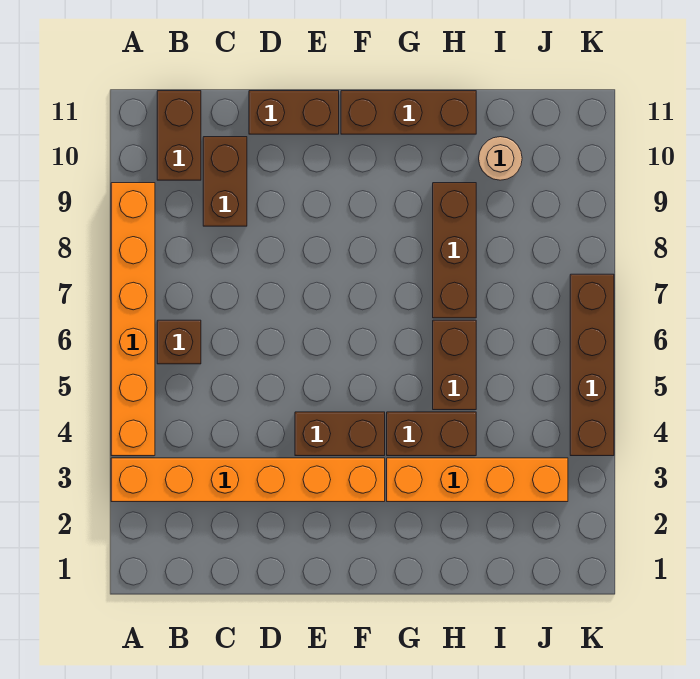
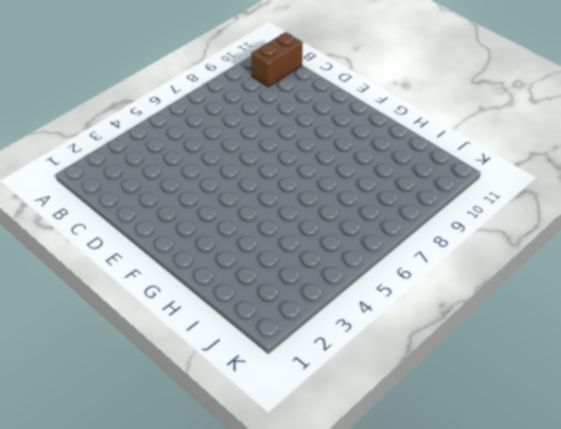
none -> orange 1x6 brick [111,458,385,502]
none -> orange 1x6 brick [111,183,155,456]
none -> brown 1x1 brick [157,320,201,364]

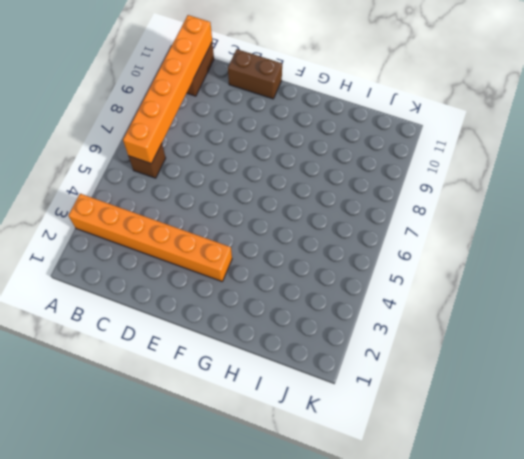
orange 1x6 brick [123,15,212,164] -> orange 1x6 brick moved to [111,183,155,456]
none -> brown 1x2 brick [203,137,247,226]
none -> brown 1x2 brick [295,412,385,456]
none -> brown 1x3 brick [341,91,476,134]

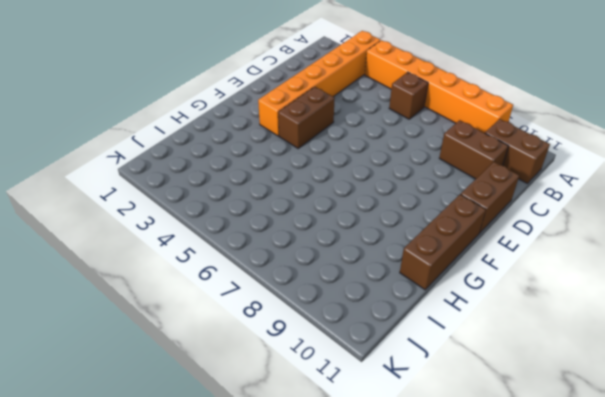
none -> orange 1x4 brick [387,458,568,502]
none -> brown 1x2 brick [387,412,476,456]
none -> brown 1x2 brick [433,320,476,410]

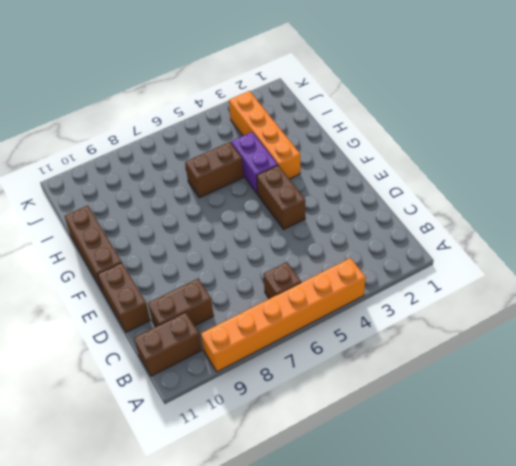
purple 1x2 brick [231,132,278,194] -> brown 1x2 brick [387,412,476,456]
none -> orange 1x6 brick [111,458,385,502]
none -> brown 1x3 brick [433,183,476,318]
none -> tan 1x1 round brick [479,137,522,180]

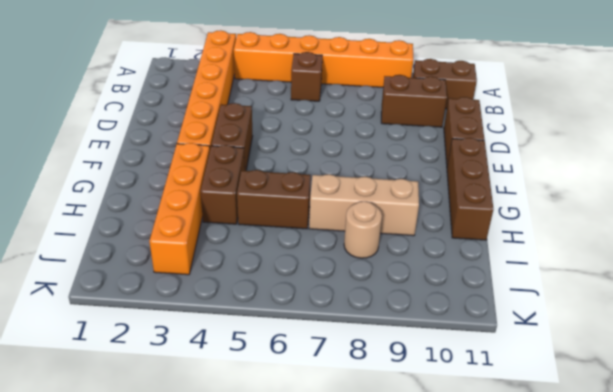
tan 1x3 brick [309,174,419,236] -> brown 1x3 brick [433,183,476,318]
tan 1x1 round brick [344,201,382,258] -> tan 1x1 round brick moved to [479,137,522,180]
none -> brown 1x4 brick [570,274,614,456]

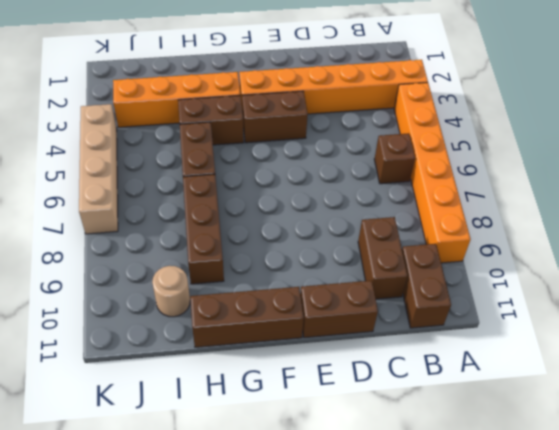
tan 1x4 brick [79,104,118,234] -> brown 1x4 brick [570,274,614,456]

